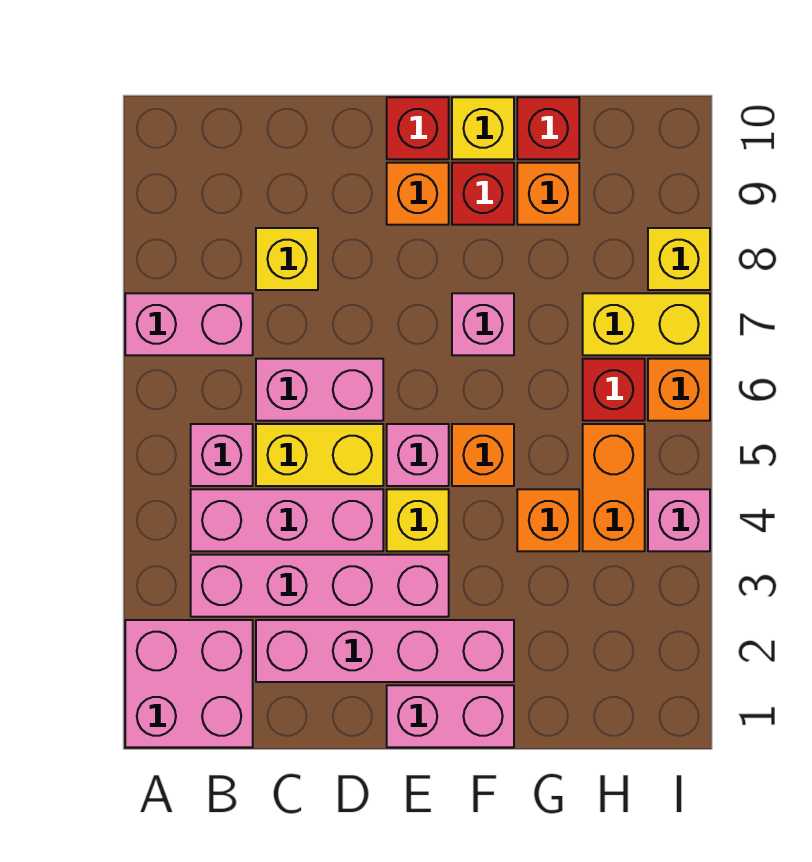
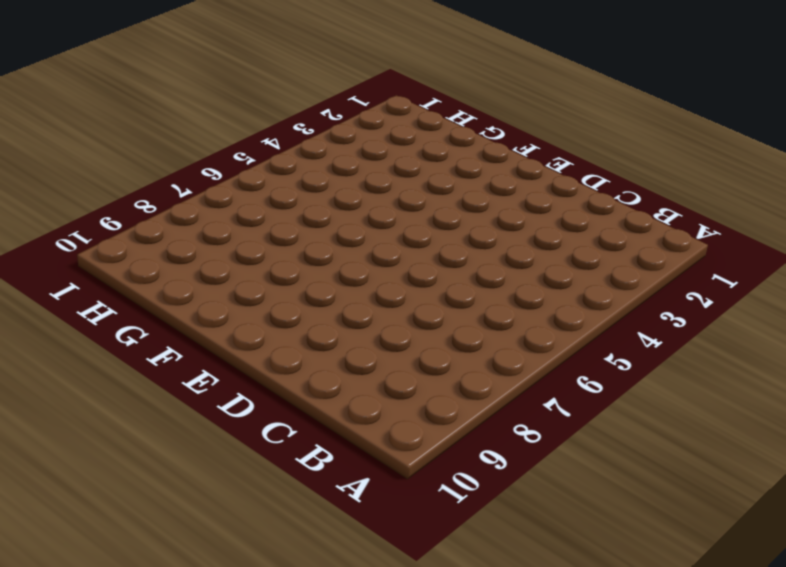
none -> pink 2x2 brick [125,620,253,747]
none -> pink 1x2 brick [125,293,253,355]
none -> pink 1x4 brick [191,555,449,617]

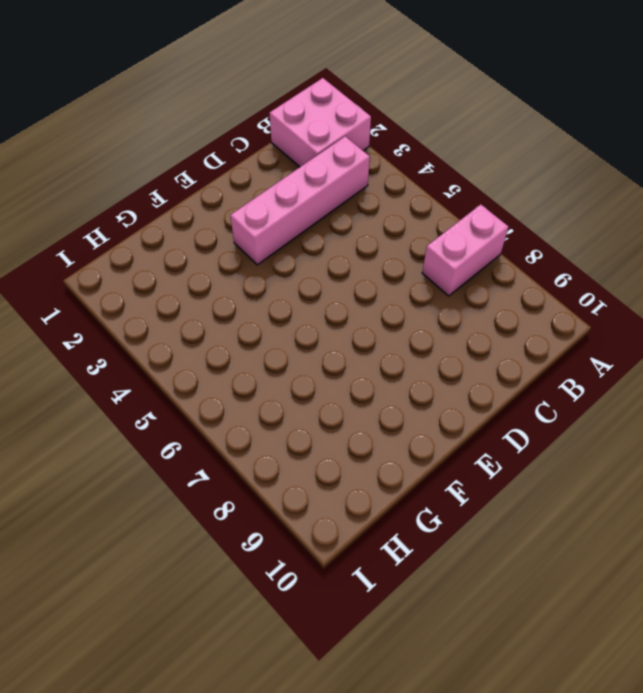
none -> pink 1x3 brick [191,489,383,551]
none -> pink 1x1 brick [191,424,253,486]
none -> pink 1x4 brick [256,620,514,682]

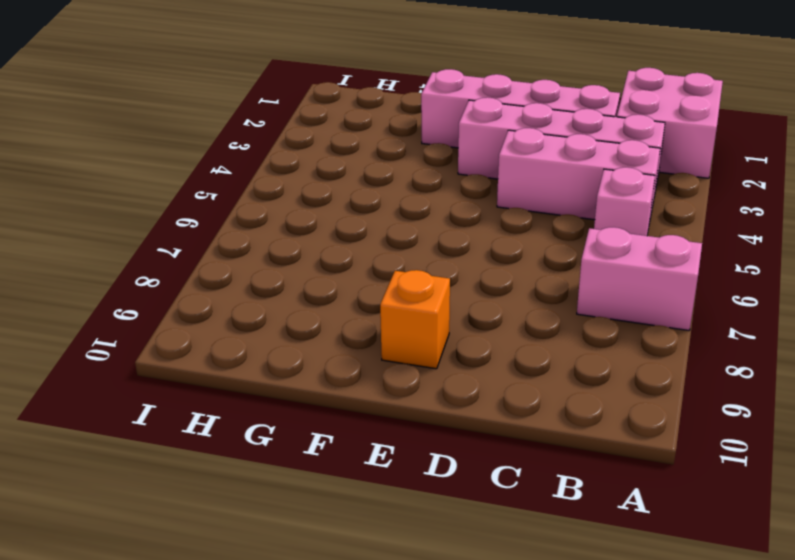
none -> yellow 1x2 brick [256,424,383,486]
none -> pink 1x2 brick [256,359,383,421]
none -> yellow 1x1 brick [256,228,318,290]

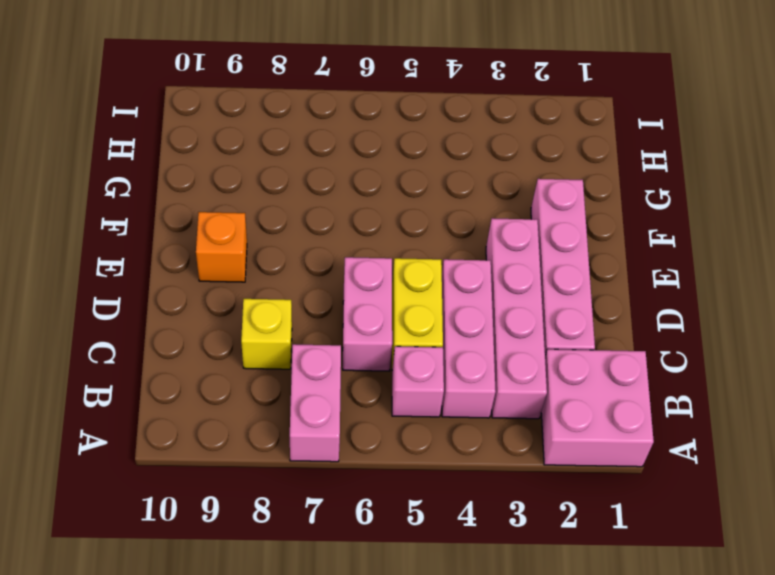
none -> pink 1x2 brick [387,685,514,747]
none -> yellow 1x1 brick [387,489,449,551]
none -> pink 1x1 brick [387,424,449,486]

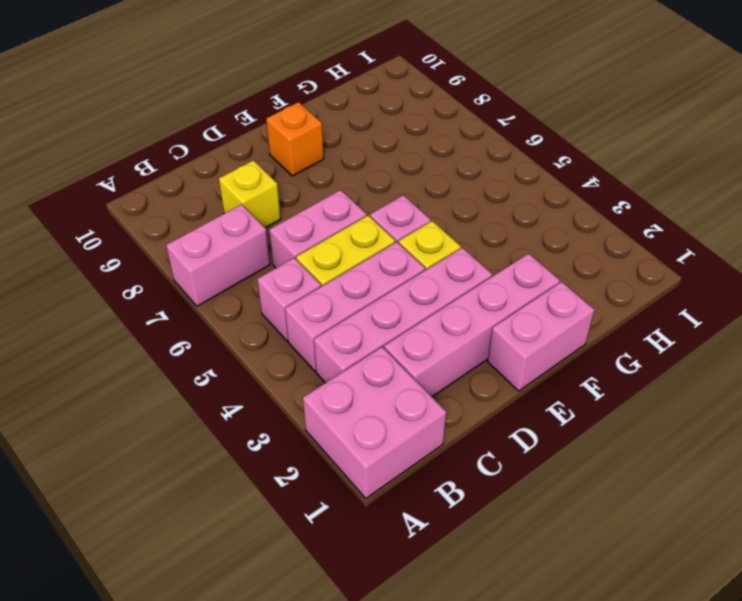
none -> red 1x1 brick [387,97,449,159]
none -> orange 1x1 brick [452,424,514,486]
none -> pink 1x1 brick [452,293,514,355]

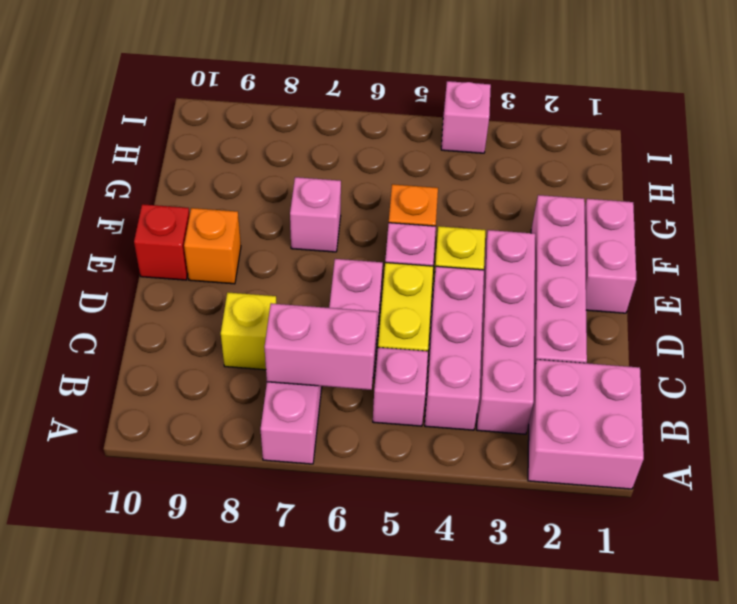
pink 1x2 brick [264,303,377,390] -> none
none -> red 1x1 brick [452,163,514,225]
none -> yellow 1x1 brick [452,97,514,159]
none -> orange 1x1 brick [517,489,579,551]

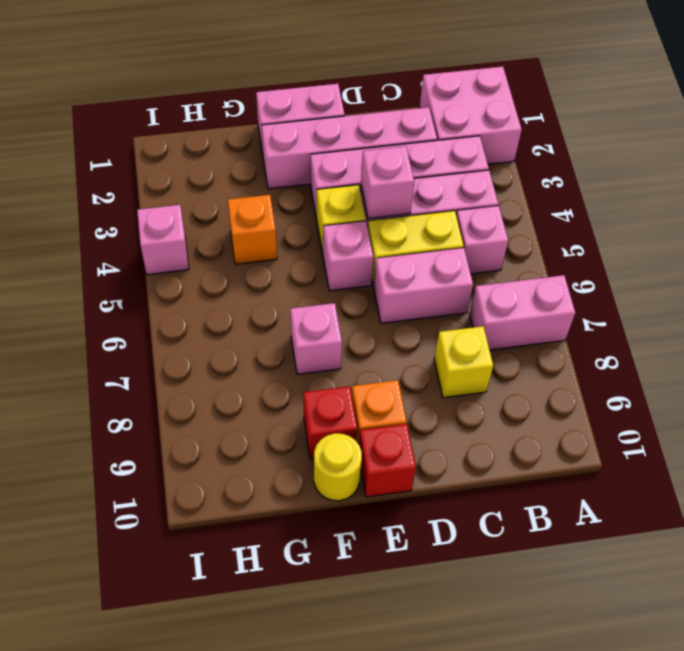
pink 1x1 brick [361,146,414,219] -> none
yellow 1x1 round brick [314,433,362,501] -> yellow 1x1 brick [452,97,514,159]
none -> orange 1x1 brick [452,424,514,486]
none -> orange 1x1 brick [517,163,579,225]
none -> red 1x1 brick [517,97,579,159]

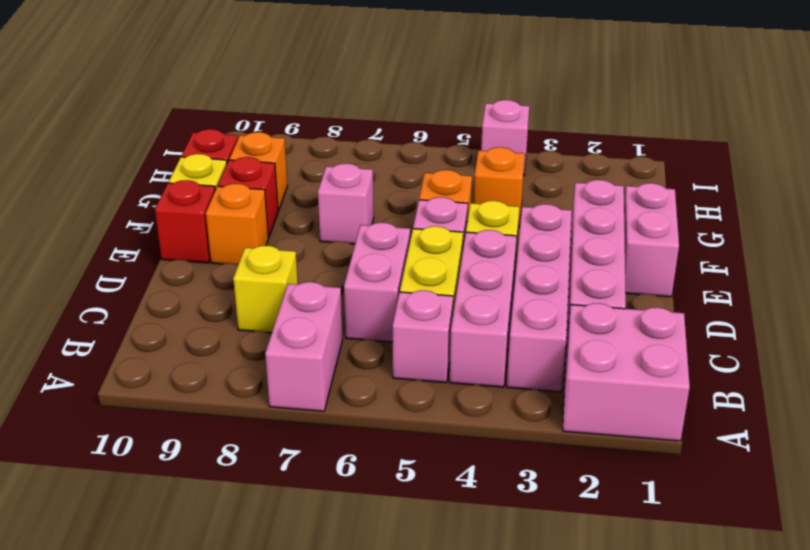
none -> orange 1x2 brick [583,424,645,551]
none -> red 1x1 brick [583,359,645,421]
none -> yellow 1x2 brick [583,293,710,355]

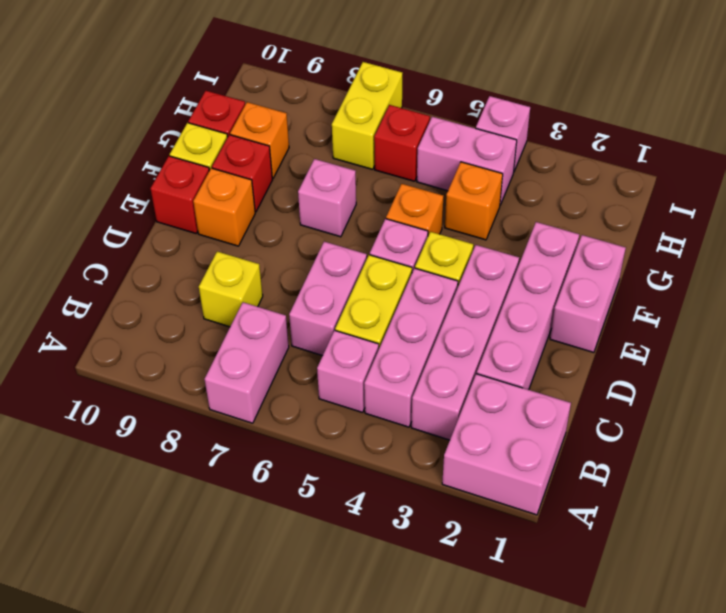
pink 1x2 brick [417,117,517,205] -> orange 1x2 brick [583,424,645,551]
none -> orange 1x1 brick [648,359,710,421]
none -> yellow 1x1 brick [648,228,710,290]

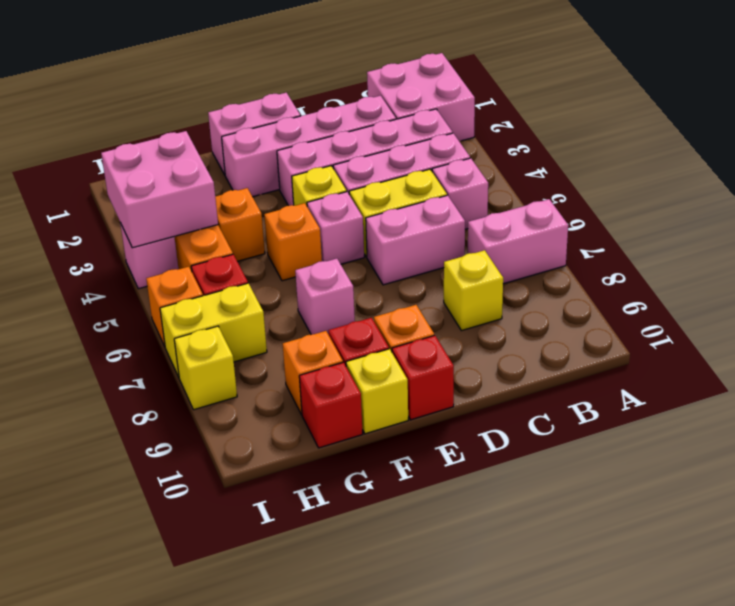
pink 2x2 brick [101,131,218,248] -> none

